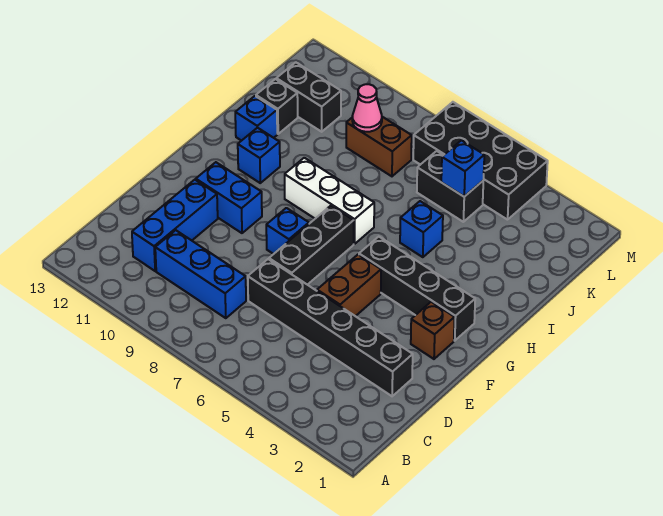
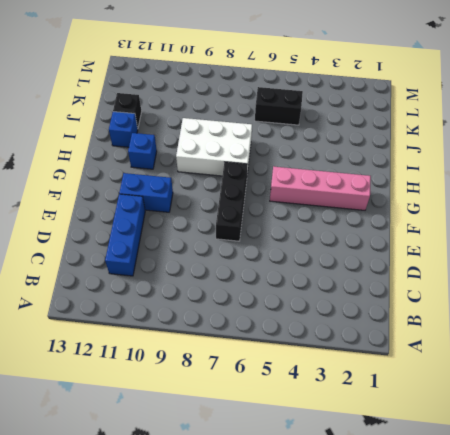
pink 1x4 brick [270,166,371,210] -> black 1x4 brick [359,237,475,341]
white 2x3 brick [176,118,252,176] -> white 1x3 brick [285,158,374,244]
none -> blue 1x3 brick [155,230,246,318]
none -> black 1x6 brick [248,259,413,396]
none -> brown 1x2 brick [317,255,381,316]

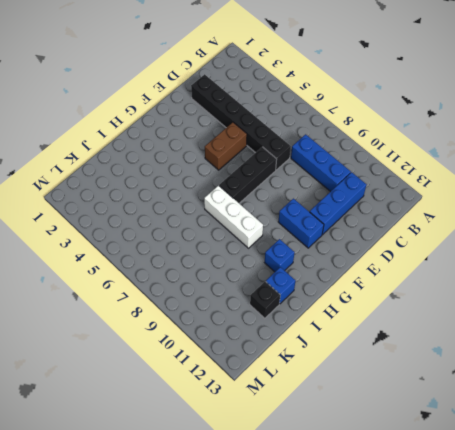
none -> brown 1x1 brick [411,302,455,359]
none -> blue 1x1 brick [266,208,309,254]
none -> black 1x4 brick [359,237,475,341]

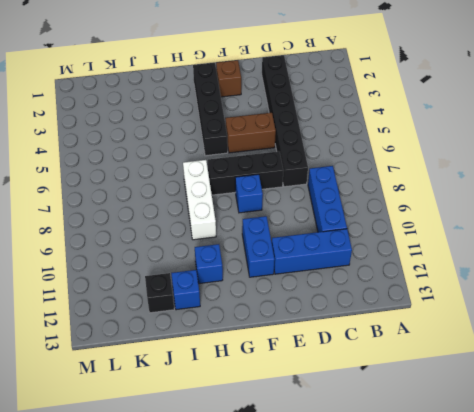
none -> blue 1x1 brick [400,201,443,257]
none -> black 1x2 brick [417,151,483,222]
none -> brown 1x2 brick [346,117,412,176]

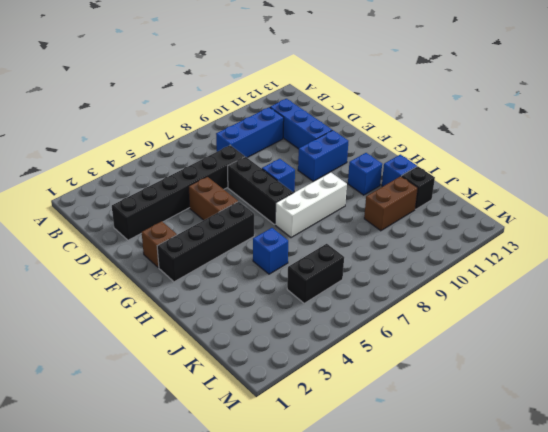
brown 1x2 brick [364,176,418,231] -> brown 1x2 brick moved to [346,117,412,176]
none -> black 1x2 brick [276,62,341,132]
none -> black 2x4 brick [413,102,548,220]
none -> blue 1x1 brick [441,140,484,197]

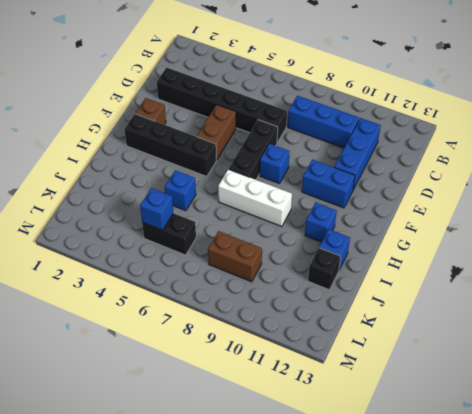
none -> black 1x2 brick [276,62,341,132]
none -> black 2x4 brick [413,102,548,220]
none -> pink 1x1 cone [352,84,382,132]

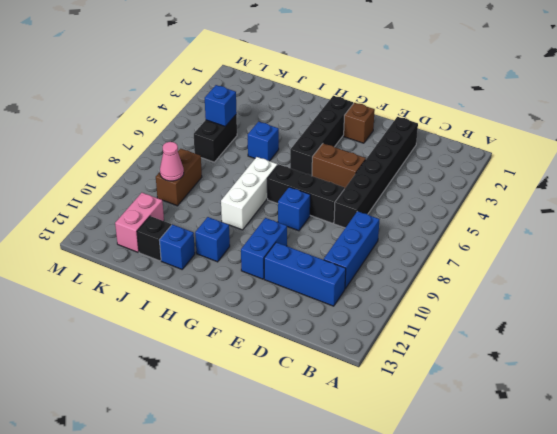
pink 1x2 brick [115,193,164,252] -> black 1x2 brick [276,62,341,132]
none -> black 2x4 brick [413,102,548,220]

